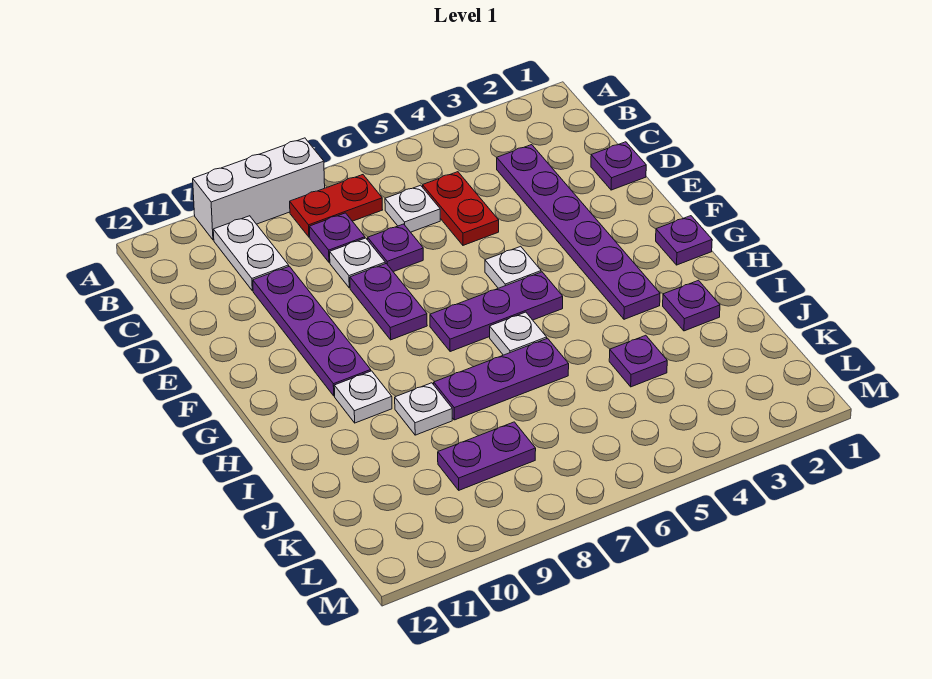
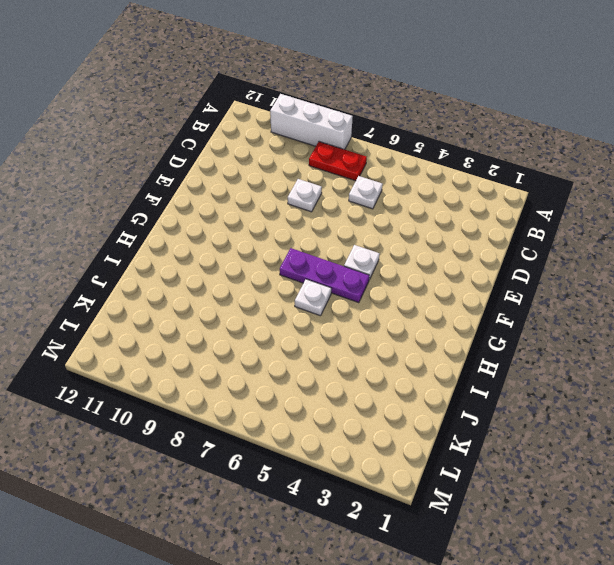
none -> white 1x2 plate [213,216,289,291]
none -> purple 1x6 plate [497,145,660,319]
none -> red 1x2 plate [423,172,499,245]

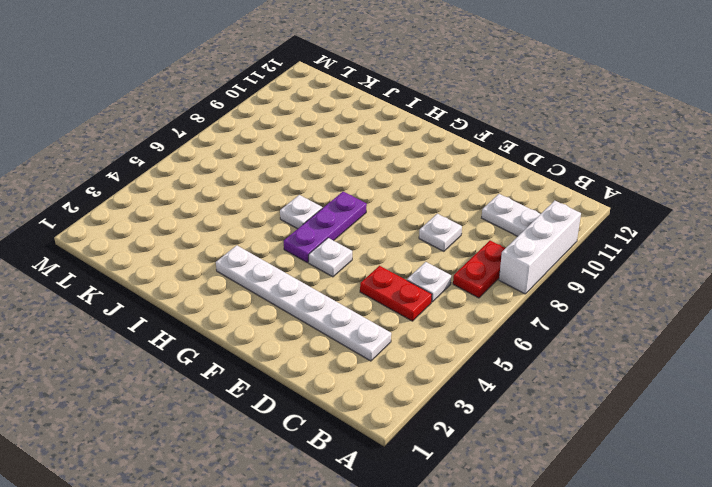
white 1x6 plate [216,245,391,361] -> purple 1x6 plate [497,145,660,319]
none -> purple 1x1 plate [310,213,365,262]
none -> purple 1x1 plate [591,142,646,190]
none -> purple 1x1 plate [368,224,423,272]

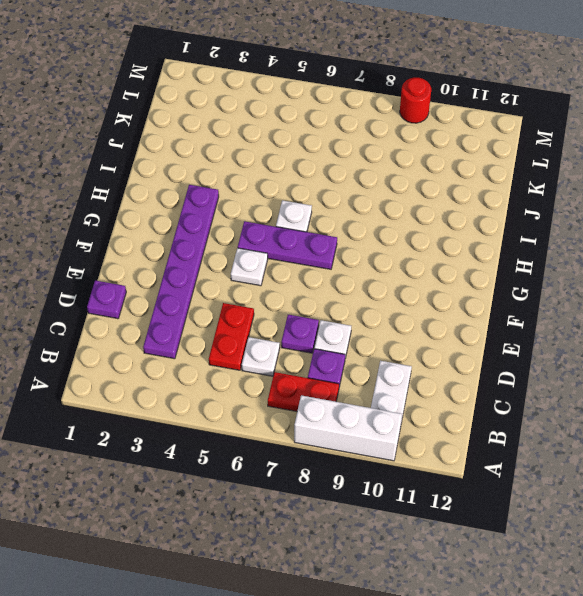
red 1x1 round brick [400,78,431,123] -> none
none -> purple 1x4 plate [253,266,371,396]
none -> purple 1x2 plate [350,264,427,340]
none -> purple 1x1 plate [656,216,712,265]

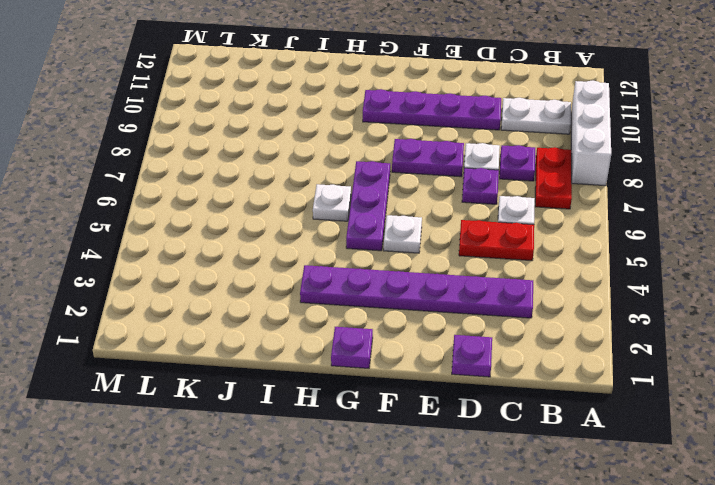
none -> white 1x1 plate [334,371,392,423]
none -> purple 1x1 plate [663,280,720,331]
none -> purple 1x3 plate [434,338,569,420]

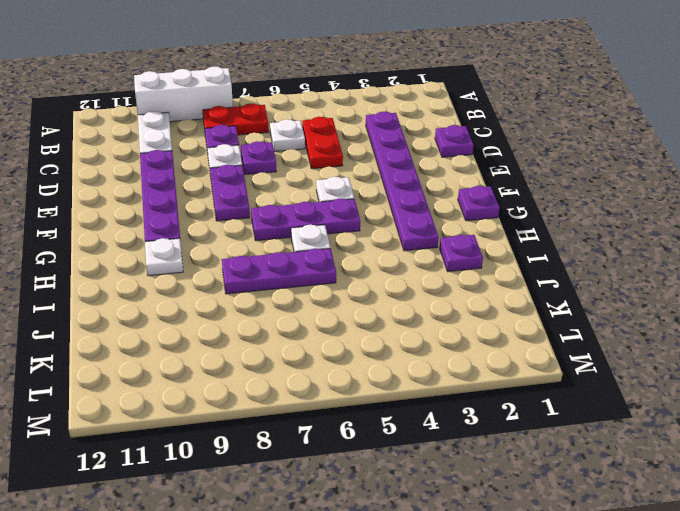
none -> white 1x1 plate [395,383,452,435]
none -> purple 1x1 plate [609,335,667,387]
none -> purple 1x2 plate [438,422,536,490]

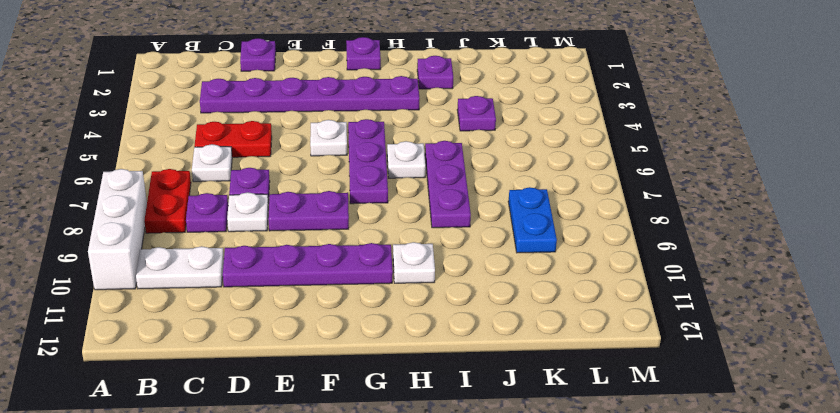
blue 1x2 plate [508,187,557,253] -> purple 1x2 plate [438,422,536,490]
none -> white 1x1 plate [395,383,452,435]

